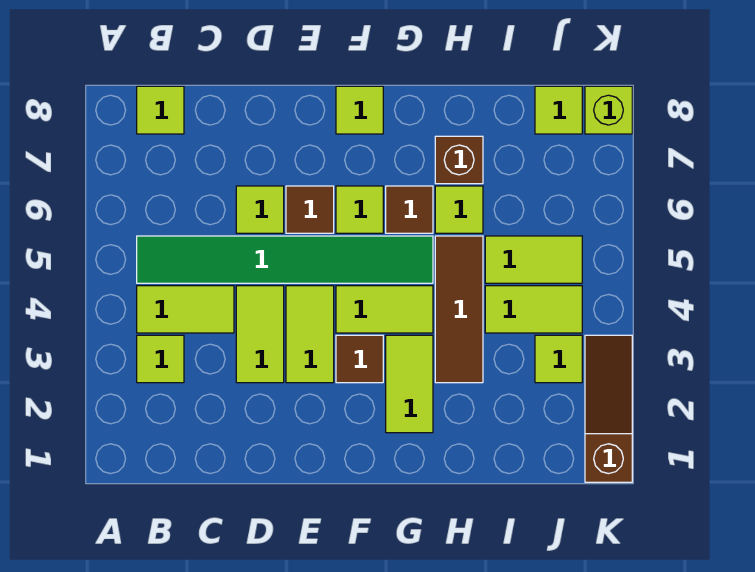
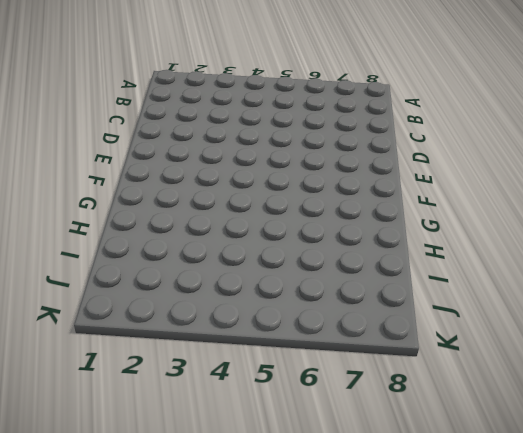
none -> lime 1x1 tile [137,335,184,383]
none -> lime 1x2 tile [137,286,234,333]
none -> green 1x6 tile [137,236,433,283]

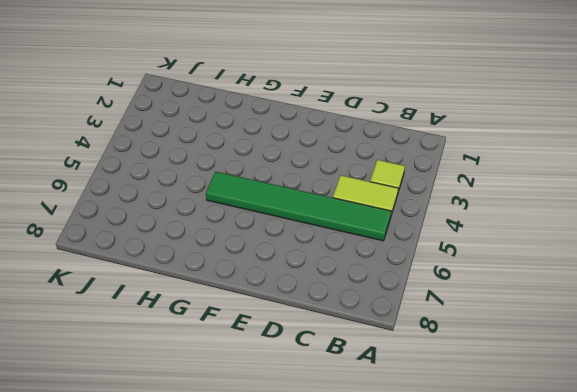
none -> lime 1x1 tile [137,86,184,134]
none -> lime 1x2 tile [236,286,284,383]
none -> lime 1x1 tile [236,186,284,233]

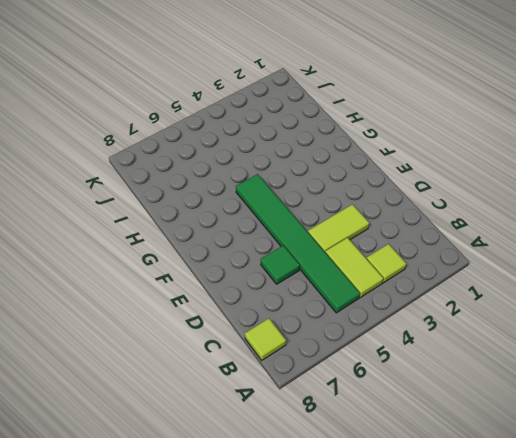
green 1x1 tile [261,245,300,284] -> lime 1x1 tile [236,186,284,233]
none -> lime 1x2 tile [286,286,334,383]
none -> brown 1x1 tile [286,186,334,233]
none -> brown 1x1 tile [336,335,383,383]

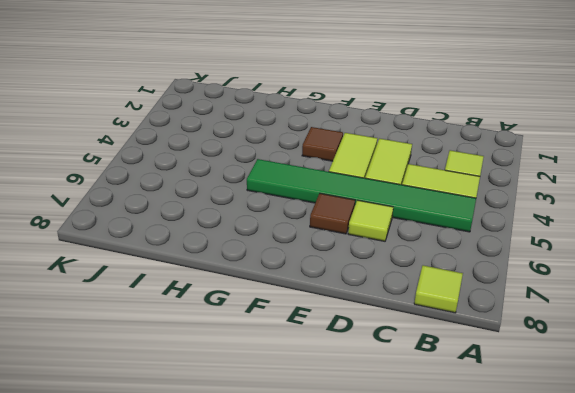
none -> lime 1x2 tile [336,286,433,333]
none -> lime 1x1 tile [336,186,383,233]
none -> lime 1x1 tile [336,86,383,134]

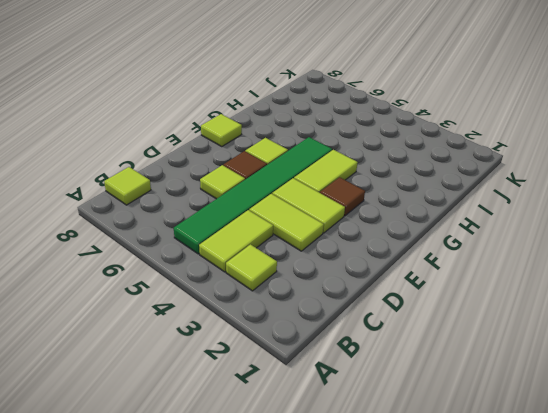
none -> lime 1x2 tile [386,335,433,433]
none -> brown 1x1 tile [386,186,433,233]
none -> brown 1x3 tile [435,236,483,383]

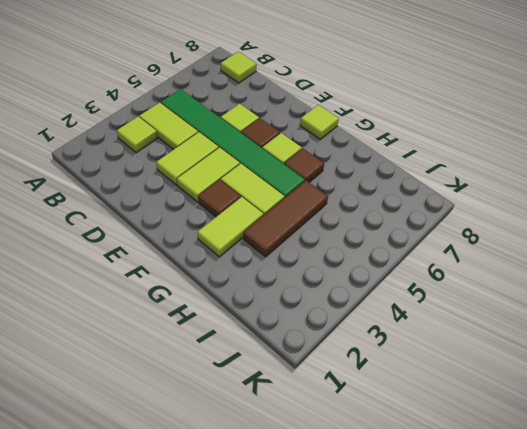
none -> lime 1x1 tile [435,186,483,233]
none -> brown 1x1 brick [435,136,483,184]
none -> lime 1x2 tile [485,286,582,333]

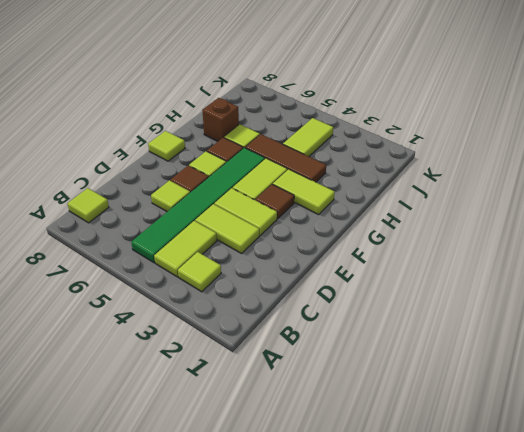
none -> lime 1x2 tile [485,236,582,283]
none -> lime 1x1 tile [535,335,582,383]
none -> lime 1x1 tile [535,86,582,134]

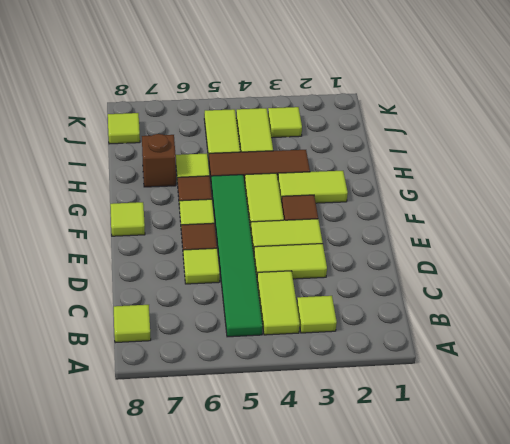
none -> brown 1x3 slope [585,335,632,482]
none -> lime 1x1 brick [585,86,632,134]

